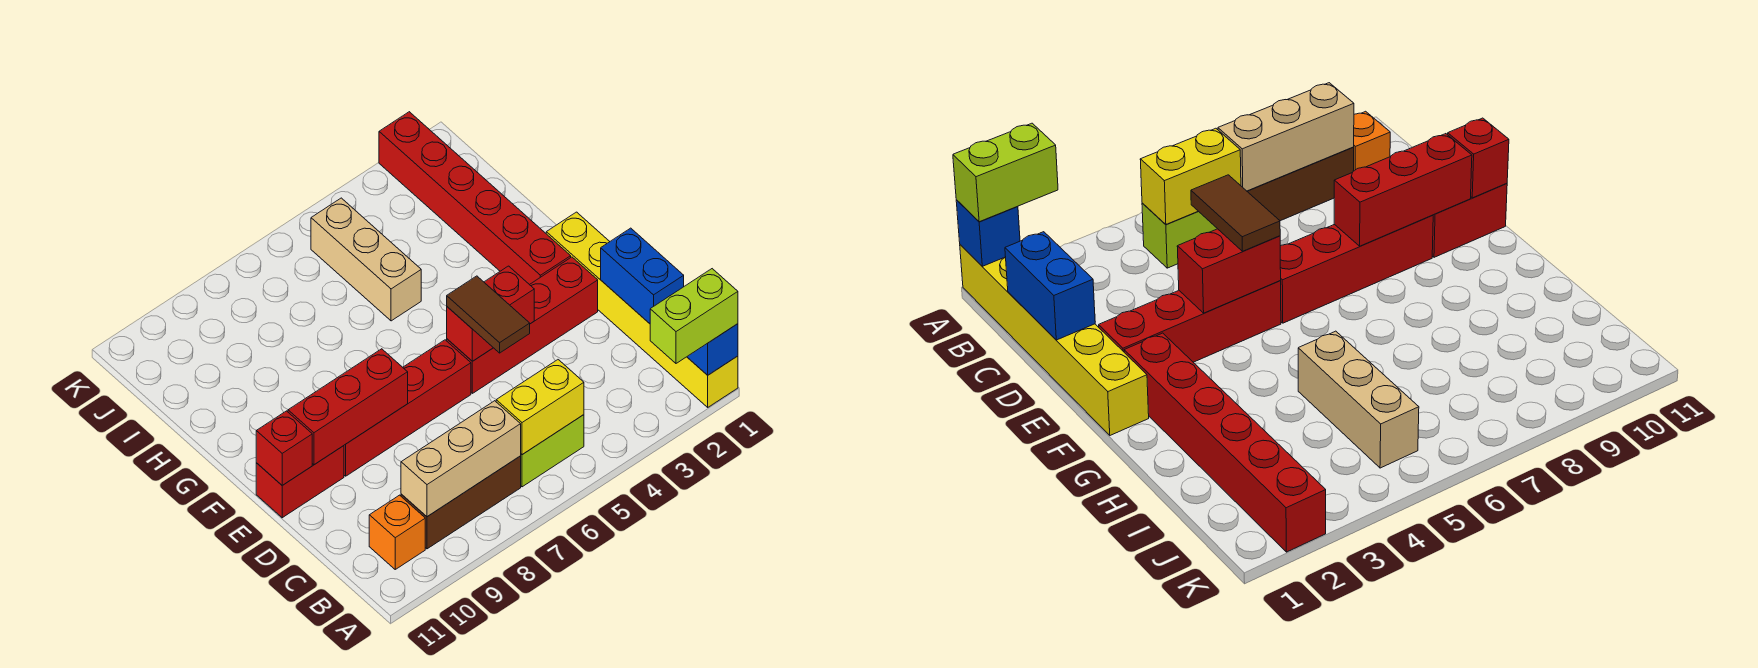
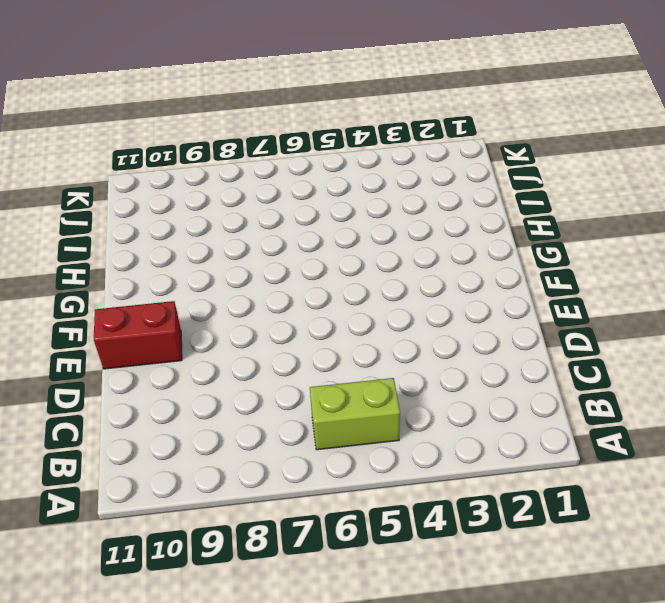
none -> yellow 1x6 brick [546,212,738,407]
none -> brown 1x3 brick [401,456,521,549]
none -> orange 1x1 brick [369,495,425,569]

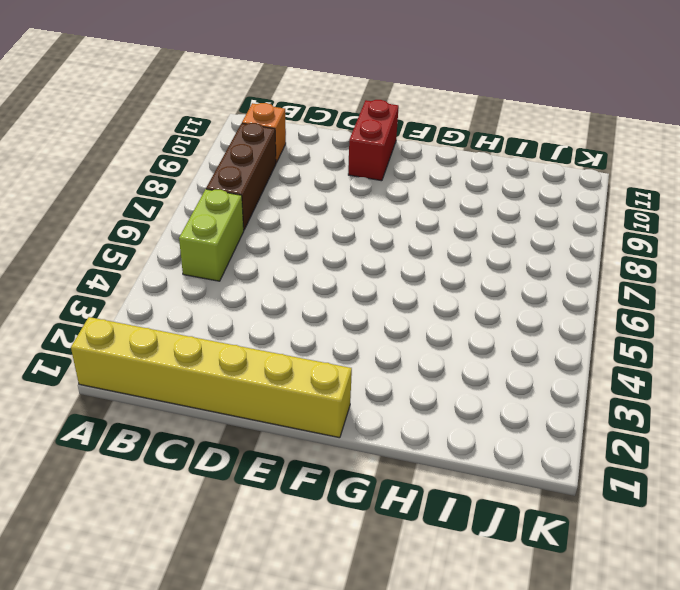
none -> red 1x4 brick [447,257,598,393]
none -> red 1x4 brick [344,340,471,476]
none -> red 1x6 brick [379,112,571,285]

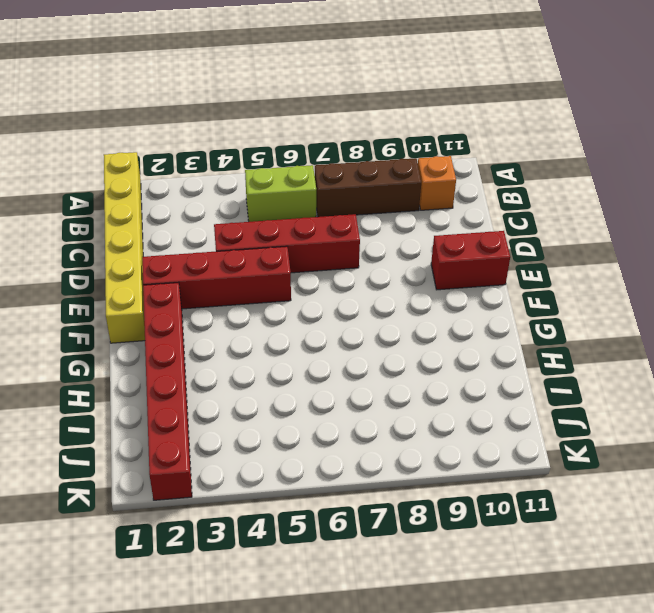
red 1x4 brick [214,214,360,273] -> red 1x4 brick moved to [344,340,471,476]
none -> tan 1x3 brick [311,198,421,321]
none -> blue 1x1 brick [687,324,738,375]
none -> yellow 1x2 brick [496,360,584,455]

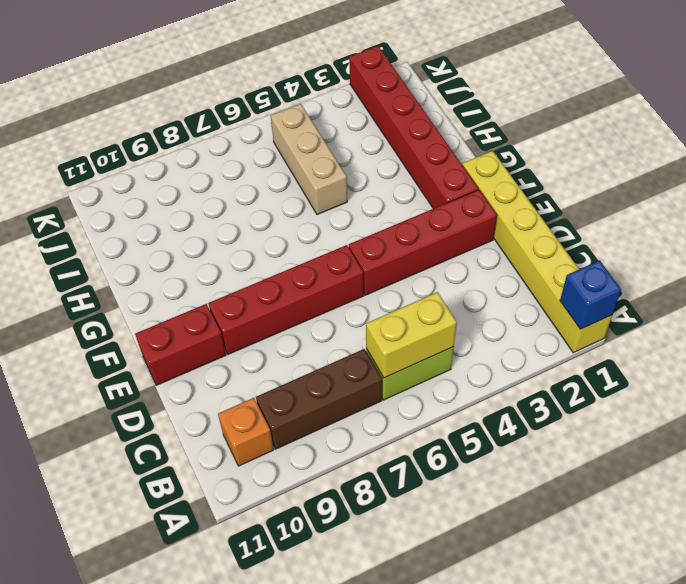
none -> tan 1x3 brick [401,401,521,517]
none -> blue 1x2 brick [601,228,684,323]
none -> red 1x2 brick [447,266,534,361]

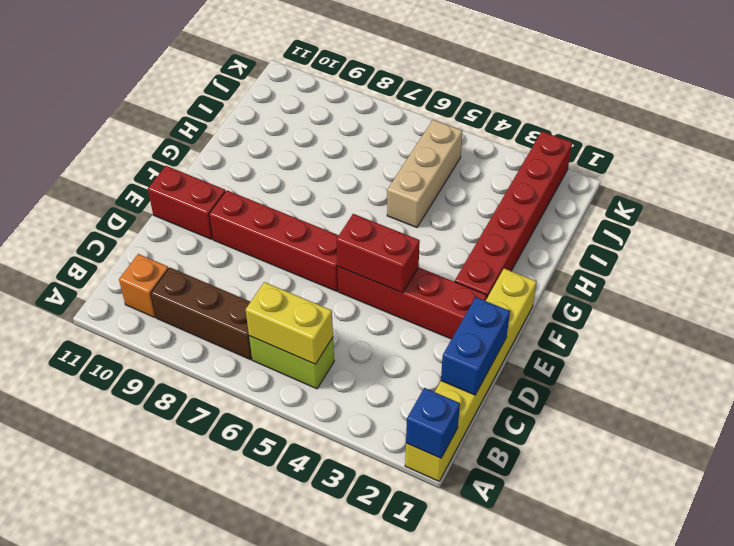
none -> tan 1x3 brick [401,401,521,517]
none -> red 1x3 brick [288,349,408,465]
none -> red 1x1 brick [256,411,312,485]

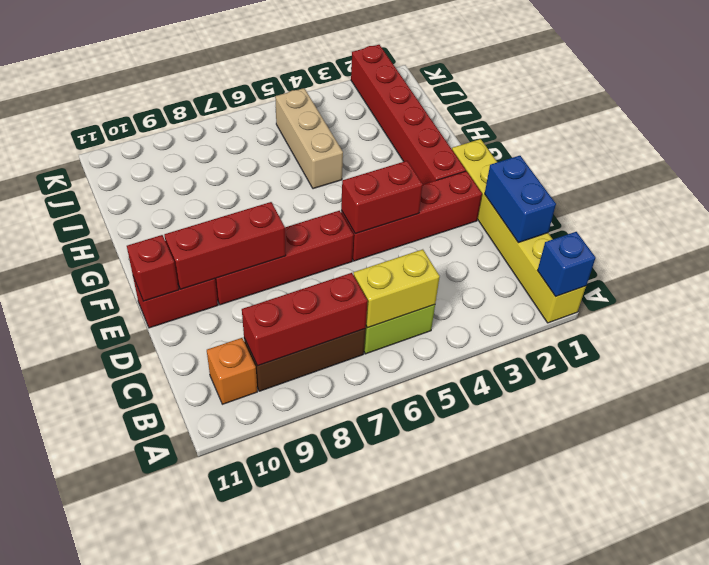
red 1x3 brick [242,273,368,366] -> tan 1x3 brick [401,401,521,517]
none -> lime 1x2 brick [650,269,738,363]
none -> brown 1x2 tile [447,276,530,353]

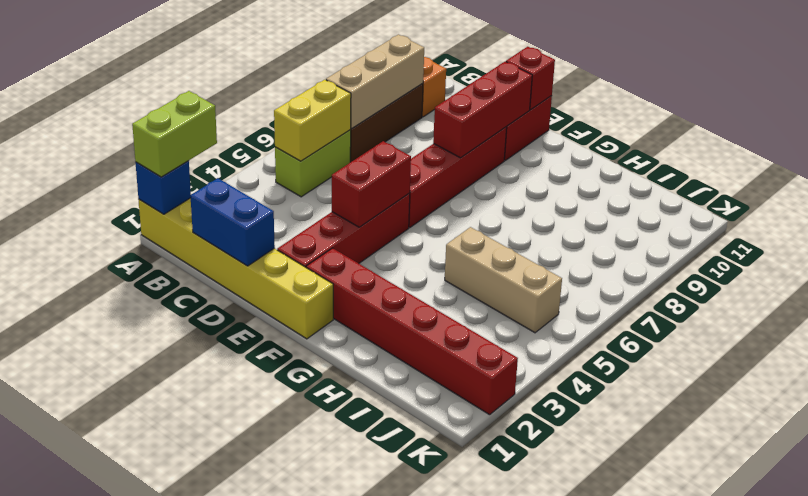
none -> brown 1x2 tile [447,276,530,353]

